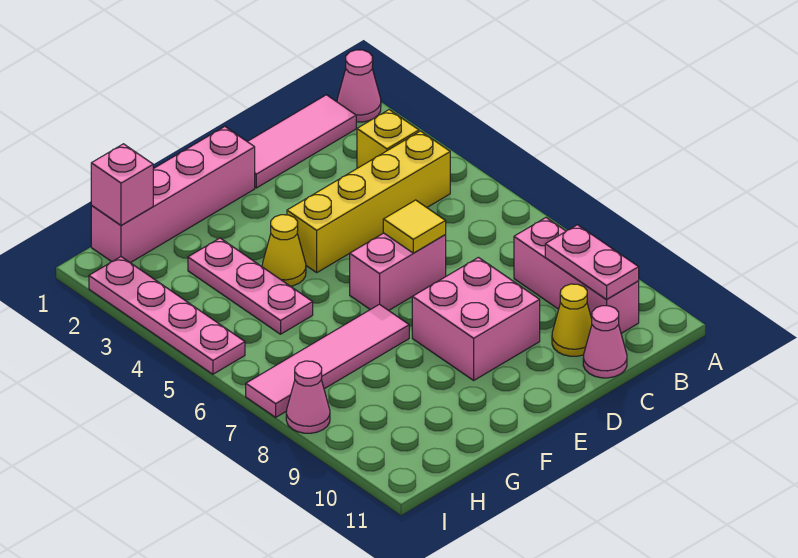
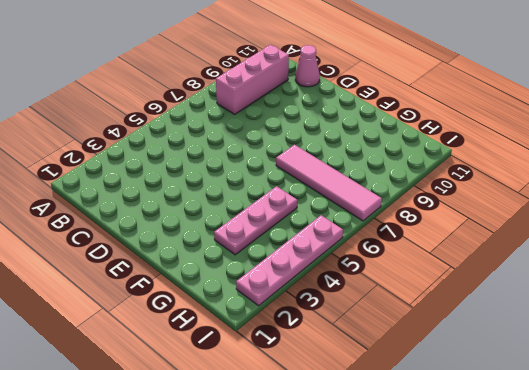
none -> pink 1x1 cone [337,50,381,122]
none -> pink 1x3 tile [247,95,356,188]
none -> yellow 1x1 brick [357,110,419,168]

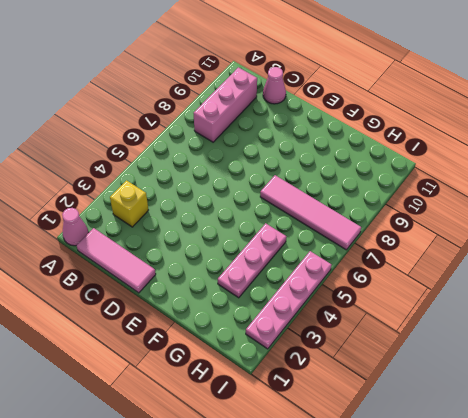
none -> yellow 1x4 brick [287,131,450,272]
none -> yellow 1x1 cone [552,284,592,356]
none -> pink 1x2 brick [350,233,446,310]

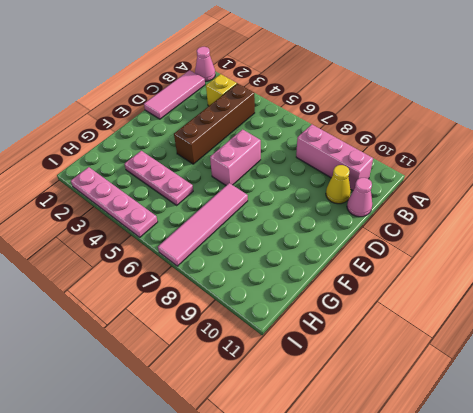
brown 1x4 brick [174,84,255,164] -> yellow 1x4 brick [287,131,450,272]
none -> pink 2x2 brick [412,257,540,380]
none -> pink 1x4 brick [91,127,255,263]
none -> yellow 1x1 cone [262,215,306,286]

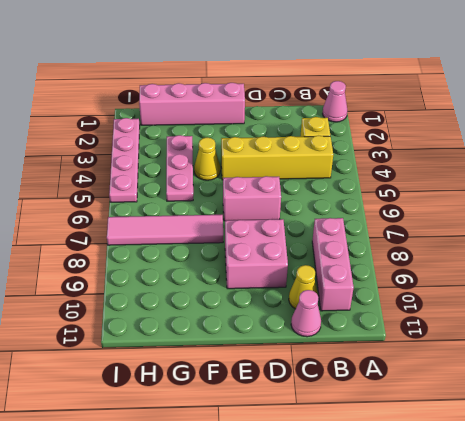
none -> pink 1x3 tile [247,95,356,188]
none -> pink 1x1 cone [286,361,330,433]
none -> pink 1x2 plate [545,225,639,299]

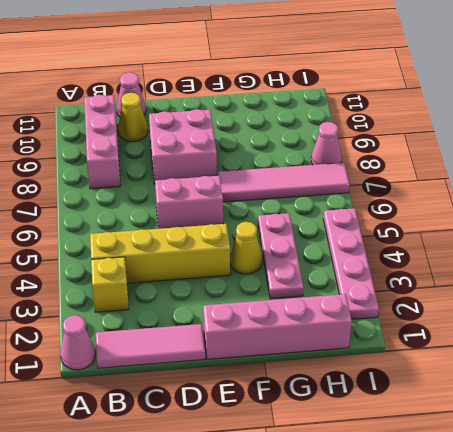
none -> pink 1x2 plate [545,225,639,299]
none -> yellow 1x1 tile [383,200,446,253]
none -> pink 1x1 brick [91,144,153,225]

